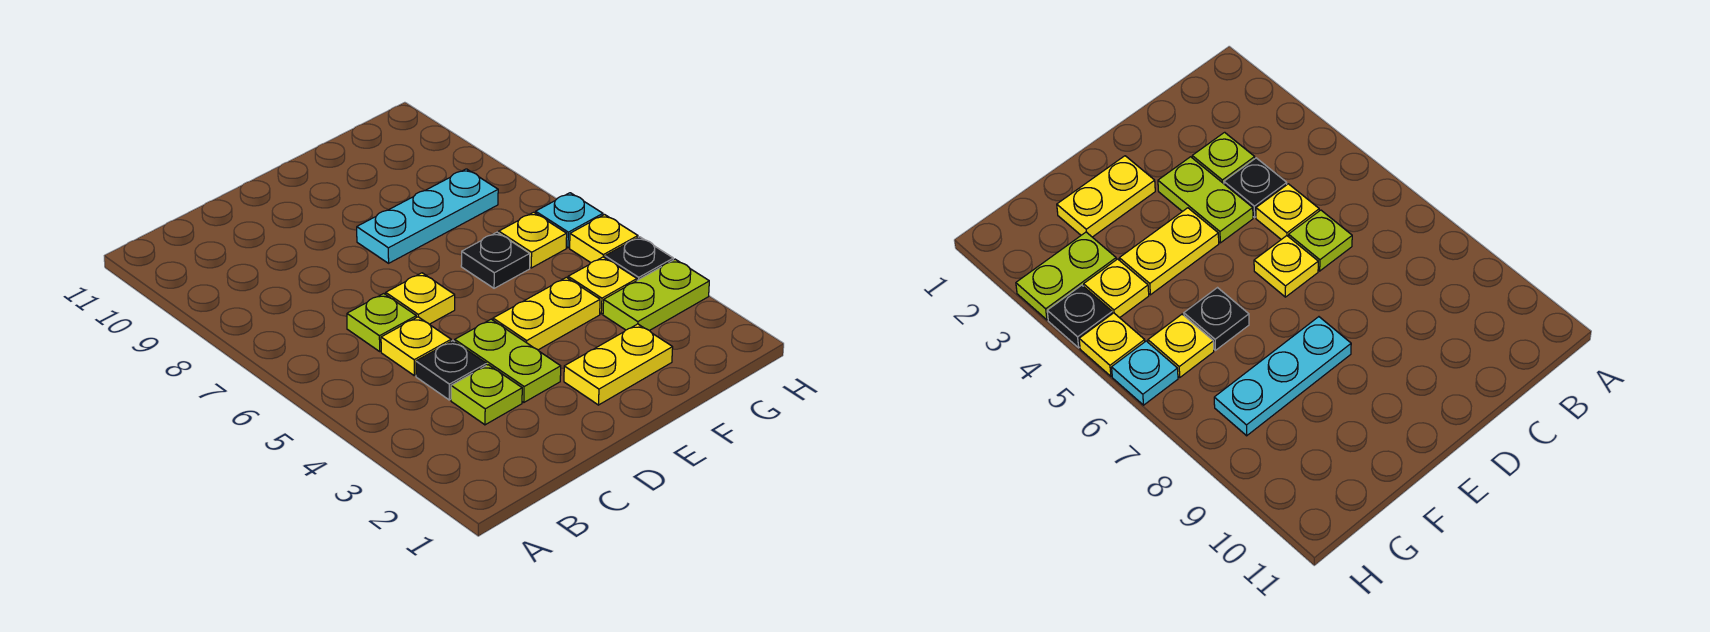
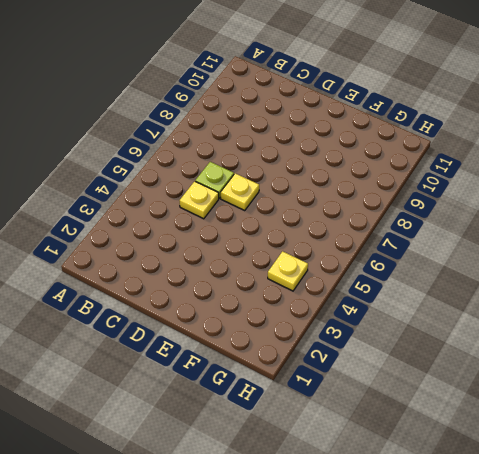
none -> lime 1x1 plate [451,365,522,425]
none -> black 1x1 plate [416,341,486,400]
none -> lime 1x2 plate [455,319,561,402]

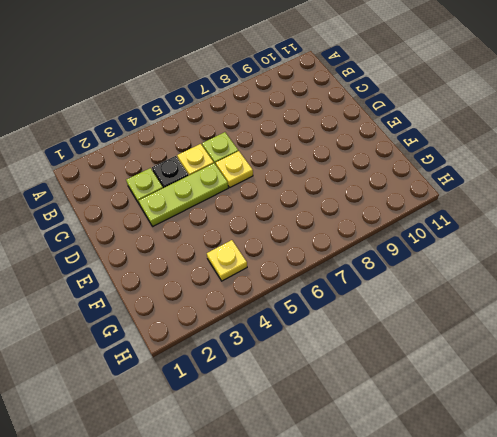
lime 1x3 plate [139,163,228,226] -> lime 1x2 plate [455,319,561,402]
none -> yellow 1x2 plate [564,324,673,405]
none -> yellow 1x2 plate [493,277,600,350]
none -> cyan 1x3 plate [357,169,498,263]

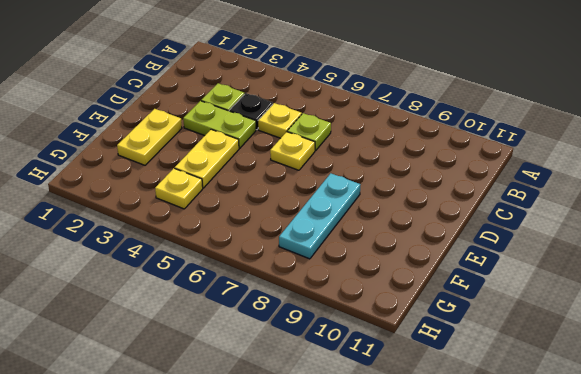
none -> black 1x1 plate [461,232,530,288]
none -> lime 1x2 plate [603,259,709,331]
none -> yellow 1x1 plate [499,212,567,268]

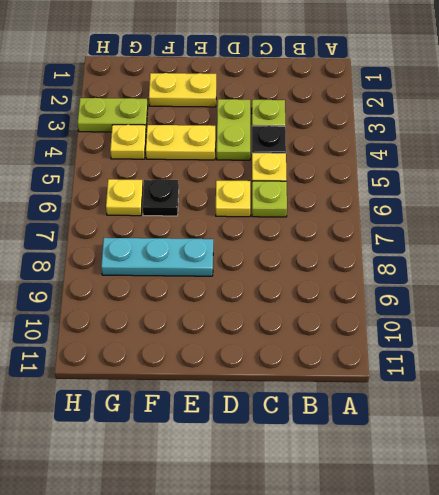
none -> black 1x1 plate [605,237,673,280]
none -> yellow 1x1 plate [570,215,638,263]
none -> cyan 1x1 plate [536,193,603,248]

